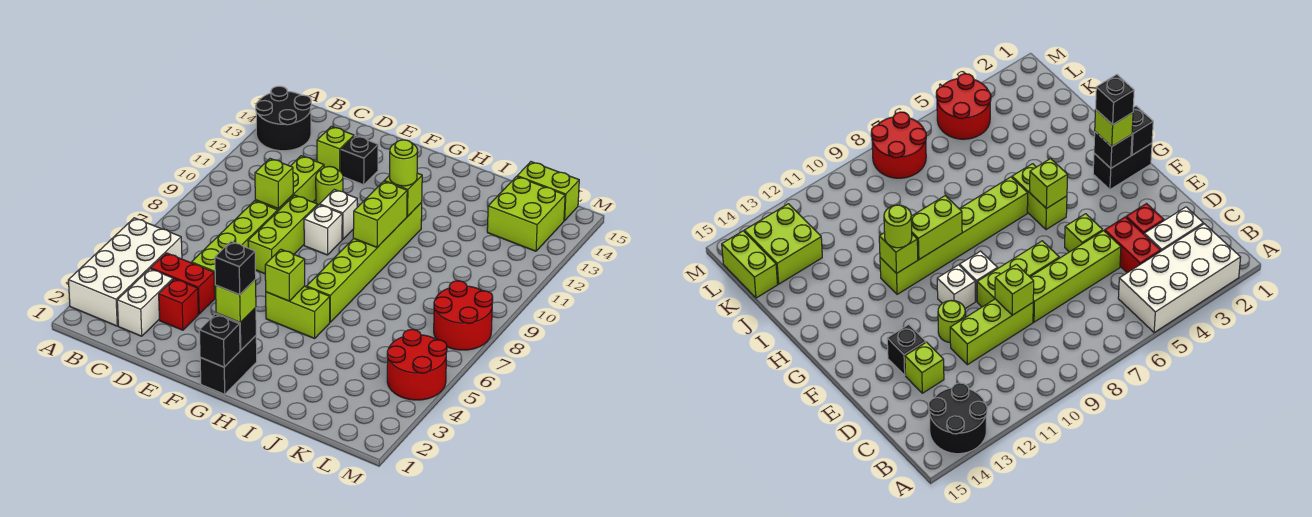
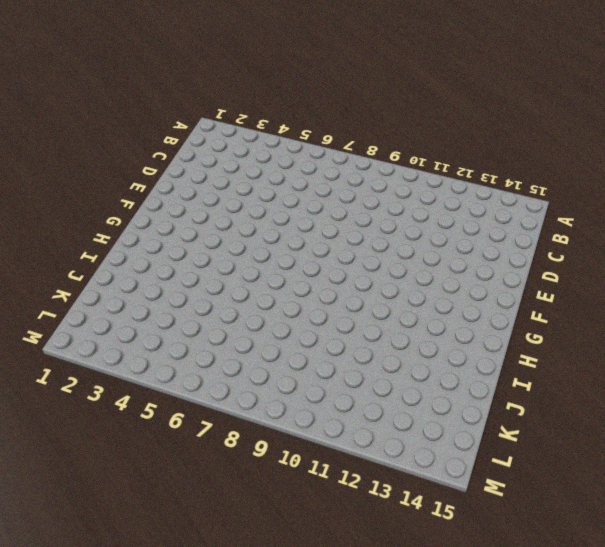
none -> white 2x4 brick [69,218,182,326]
none -> black 2x2 round brick [256,86,311,151]
none -> white 1x2 brick [117,269,173,336]
none -> red 1x2 brick [151,253,215,314]

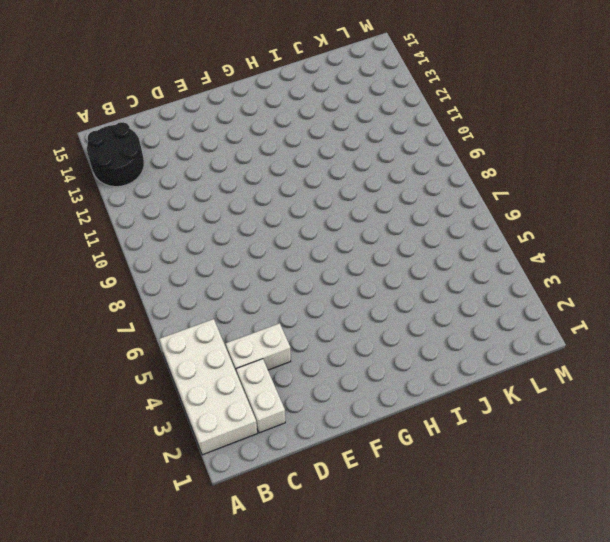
white 1x2 brick [226,323,291,373] -> red 1x2 brick [151,253,215,314]
none -> red 1x1 brick [159,279,198,330]
none -> lime 1x4 brick [191,201,278,298]
none -> lime 1x3 brick [255,156,324,211]
none -> lime 1x1 brick [317,126,354,172]

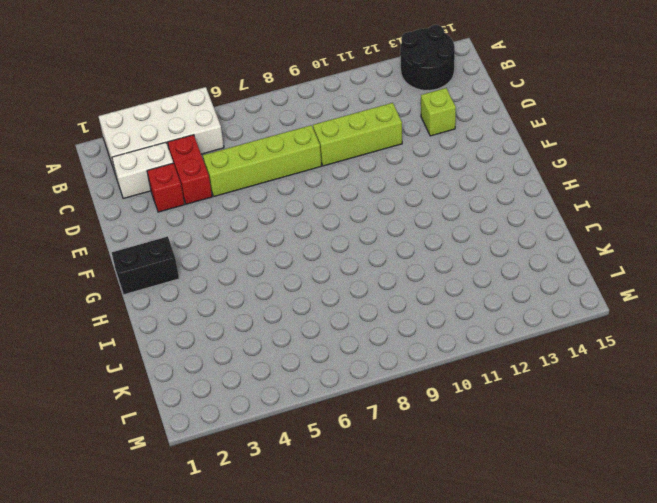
none -> lime 1x1 brick [1065,214,1103,252]
none -> lime 1x3 brick [248,195,318,274]
none -> lime 1x1 round brick [316,167,343,205]
none -> black 1x1 brick [341,136,378,185]

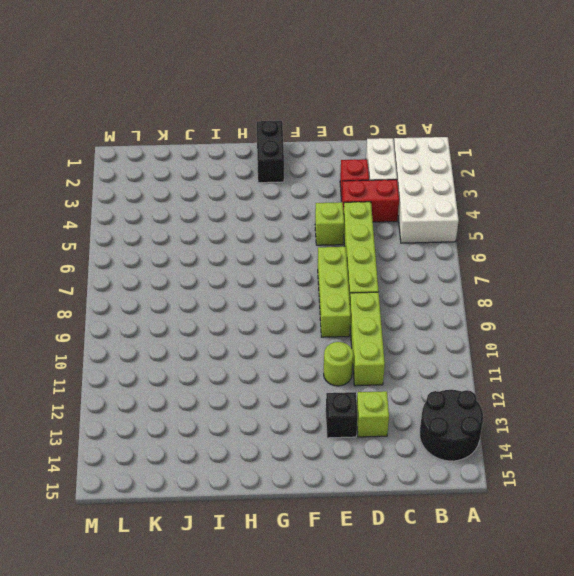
none -> white 1x1 brick [304,205,342,255]
none -> white 1x1 brick [320,190,357,240]
none -> lime 1x2 brick [266,286,330,338]
none -> lime 1x6 brick [307,203,422,322]

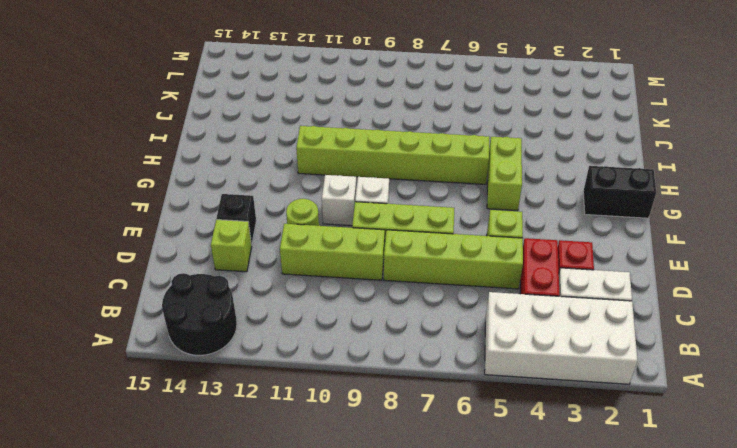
none -> lime 2x2 brick [487,177,565,251]
none -> lime 1x2 brick [517,162,579,221]
none -> red 2x2 round brick [387,329,447,400]
none -> red 2x2 round brick [434,281,493,350]

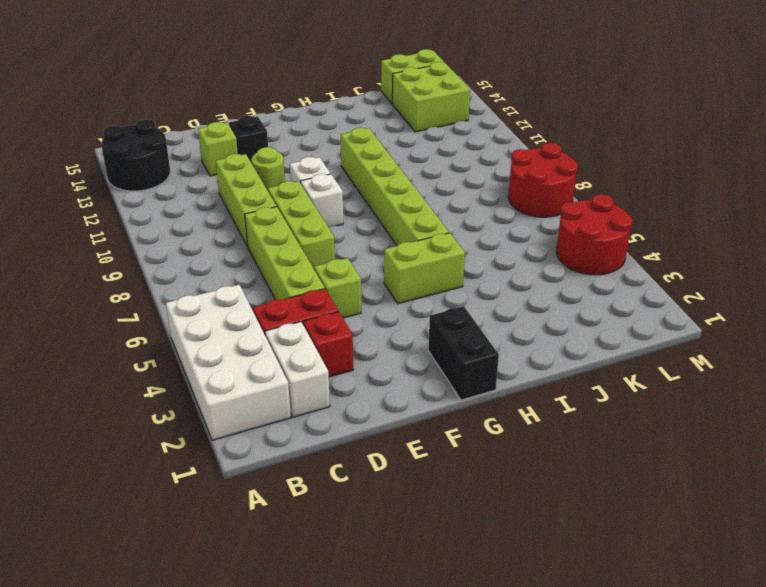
none -> lime 1x1 brick [255,159,293,209]
none -> black 1x1 brick [199,314,240,367]
none -> black 1x1 brick [216,308,256,350]
none -> lime 1x1 brick [265,249,305,301]

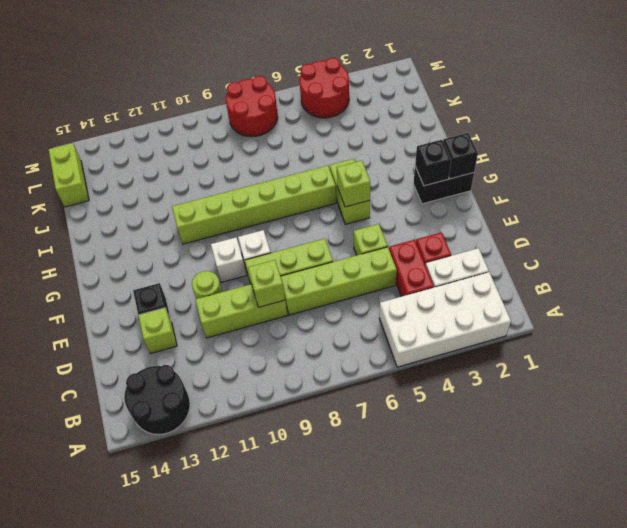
none -> lime 2x2 brick [487,177,565,251]
none -> lime 1x2 brick [353,181,407,247]
none -> lime 1x1 brick [384,173,422,216]
none -> lime 1x1 brick [216,280,256,323]

